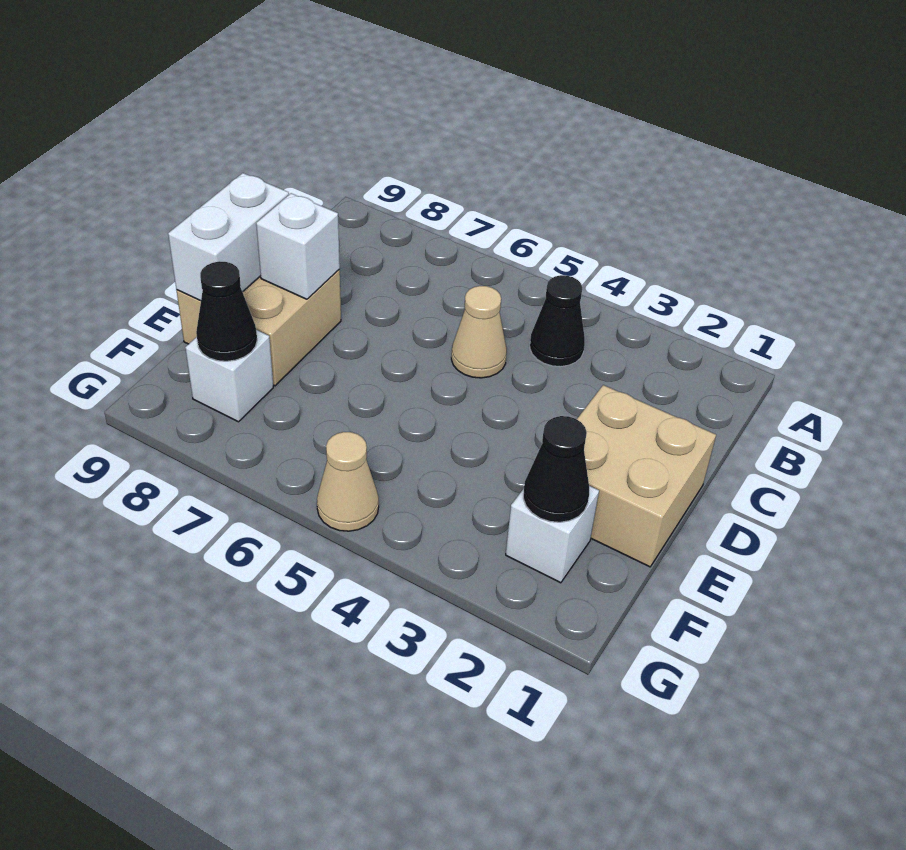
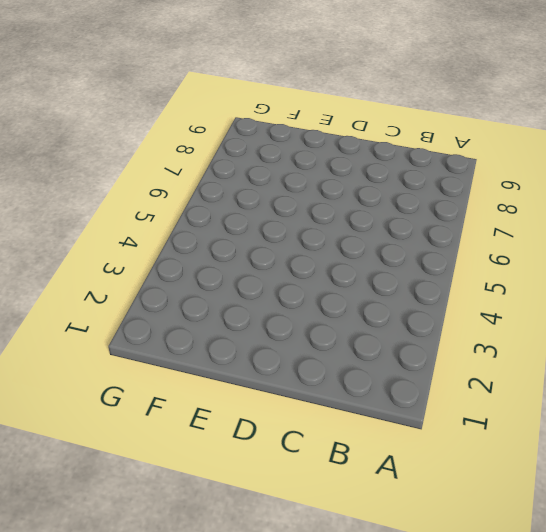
none -> black 1x1 cone [530,275,585,367]
none -> tan 1x1 cone [451,286,507,378]

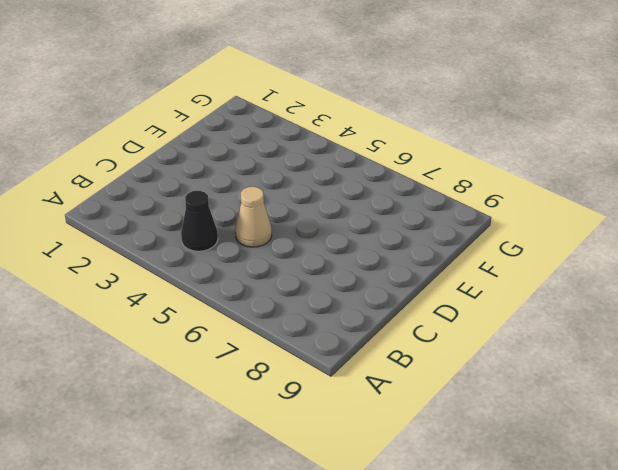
none -> tan 2x2 brick [577,385,716,567]
none -> tan 2x2 brick [176,270,341,386]

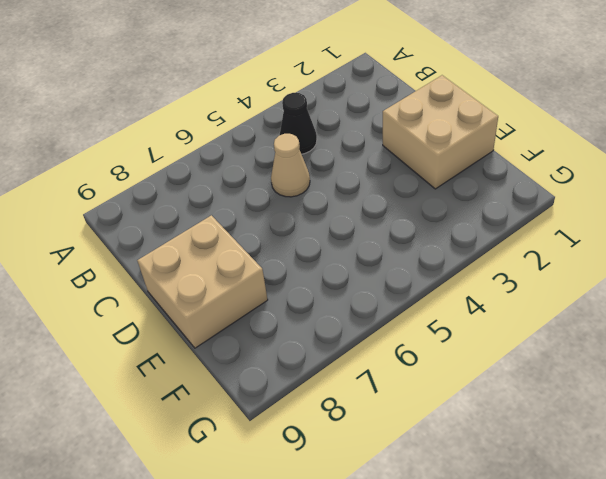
none -> white 1x1 brick [506,486,599,583]
none -> white 1x1 brick [185,330,273,422]

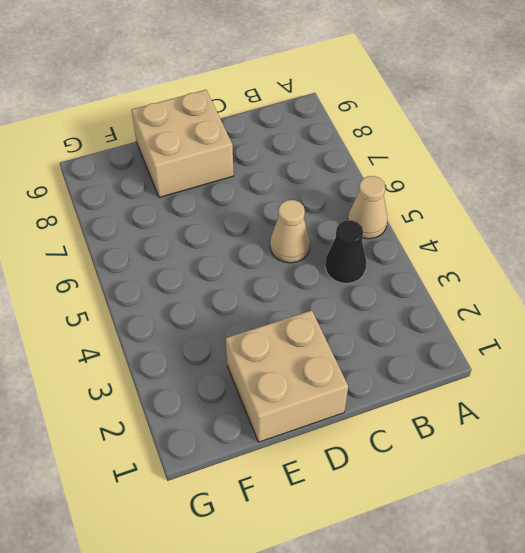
tan 1x1 cone [348,176,387,239] -> tan 1x1 cone moved to [317,432,379,531]
none -> white 1x1 brick [506,486,599,583]
none -> white 1x1 brick [185,330,273,422]

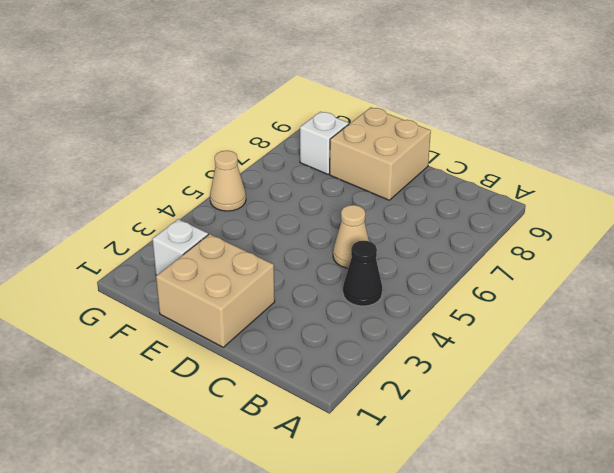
none -> white 1x1 brick [256,193,340,299]
none -> white 1x2 brick [168,173,289,301]

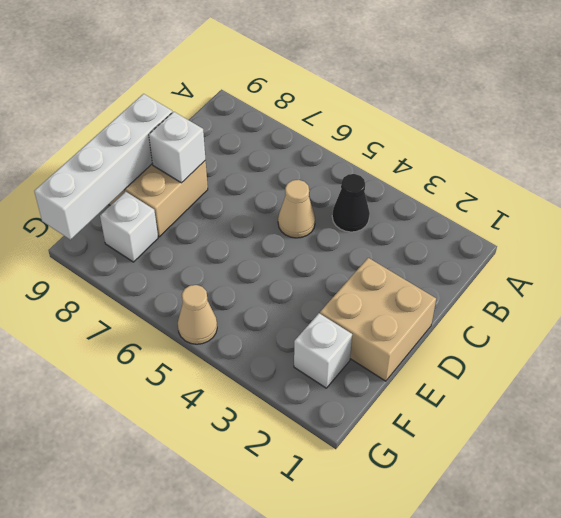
white 1x4 brick [34,94,172,240] -> white 1x2 brick [168,173,289,301]
none -> black 1x1 cone [523,416,589,522]
none -> black 1x1 cone [196,261,257,361]

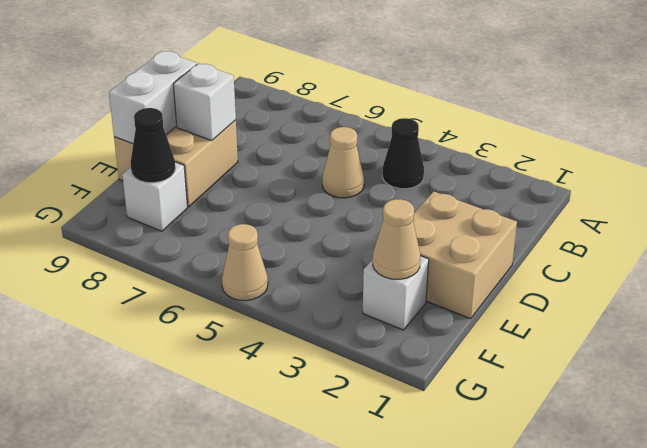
tan 1x1 cone [373,199,420,279] -> black 1x1 cone [523,416,589,522]

